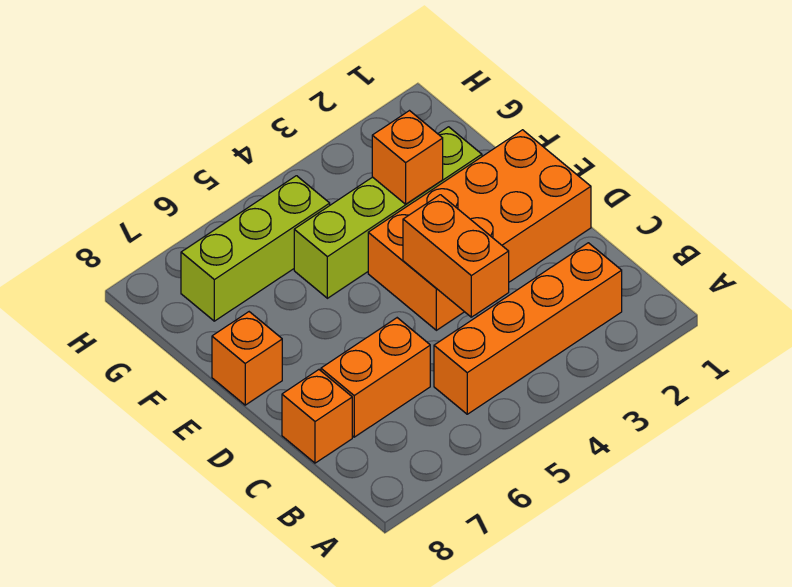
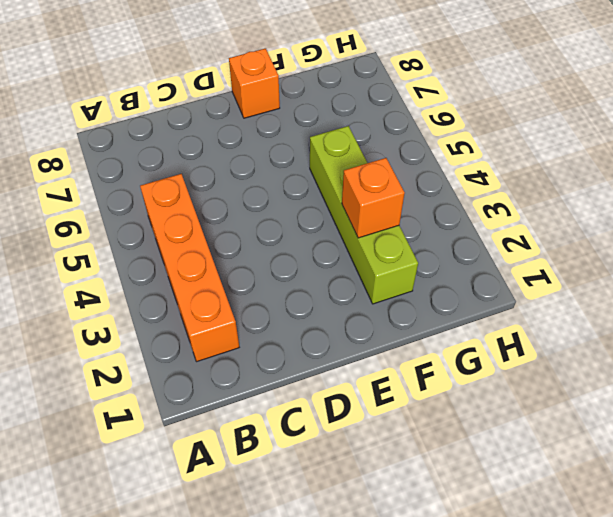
none -> orange 1x2 brick [321,318,430,437]
none -> orange 1x1 brick [282,370,352,463]

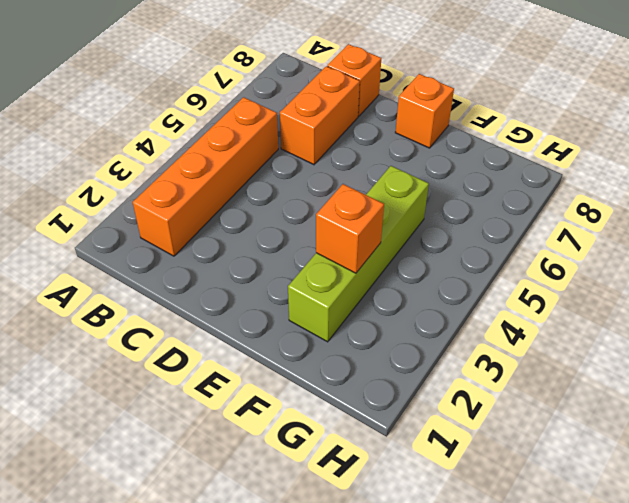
none -> orange 2x4 brick [368,130,591,330]
none -> lime 1x3 brick [181,176,330,321]

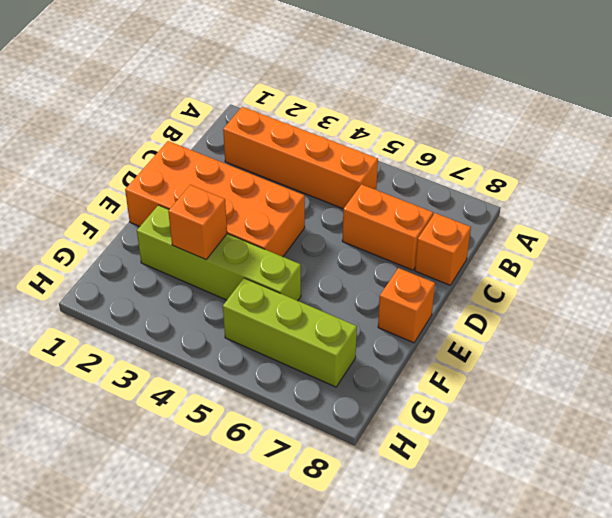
none -> orange 1x2 brick [403,195,509,317]

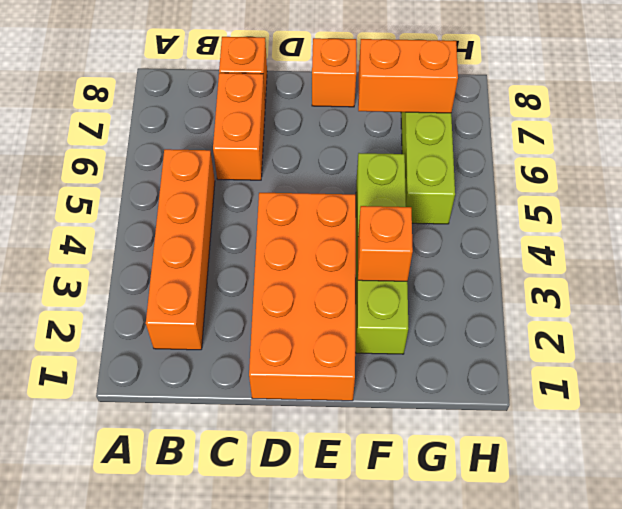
orange 1x2 brick [358,39,458,113] -> orange 1x2 brick moved to [403,195,509,317]

